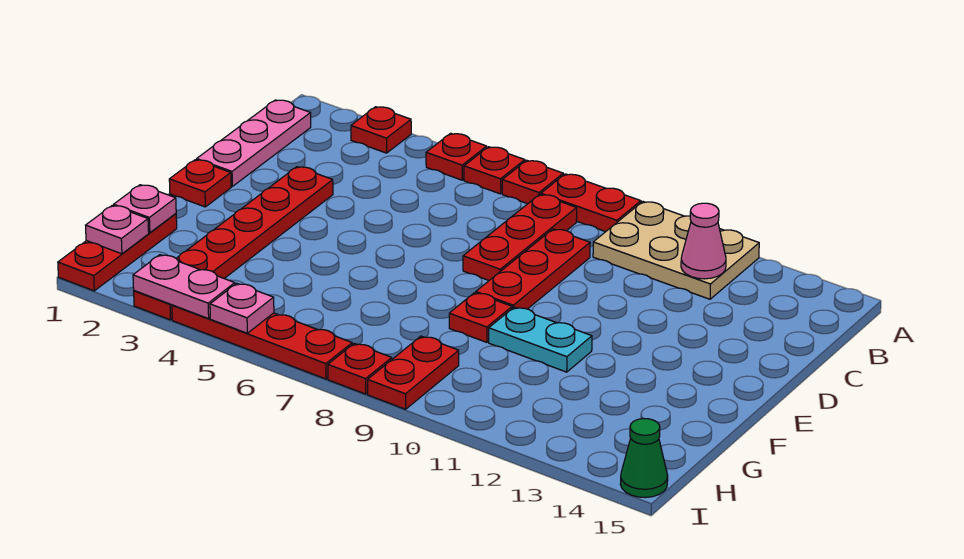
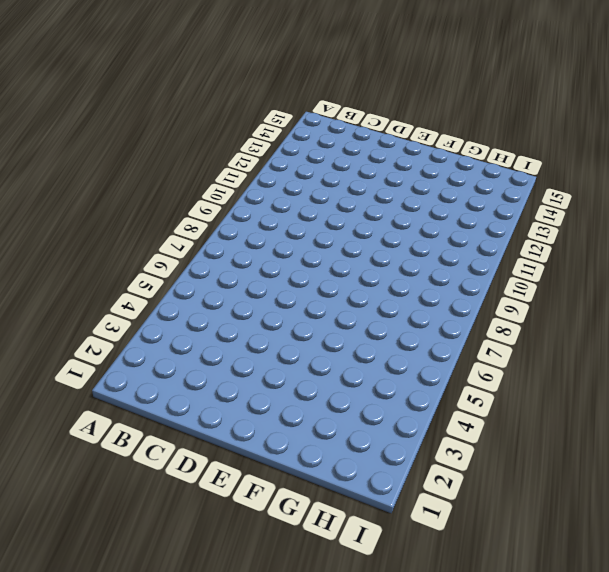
none -> red 1x1 plate [351,107,411,153]
none -> red 1x1 plate [426,133,487,180]
none -> red 1x1 plate [464,147,525,194]

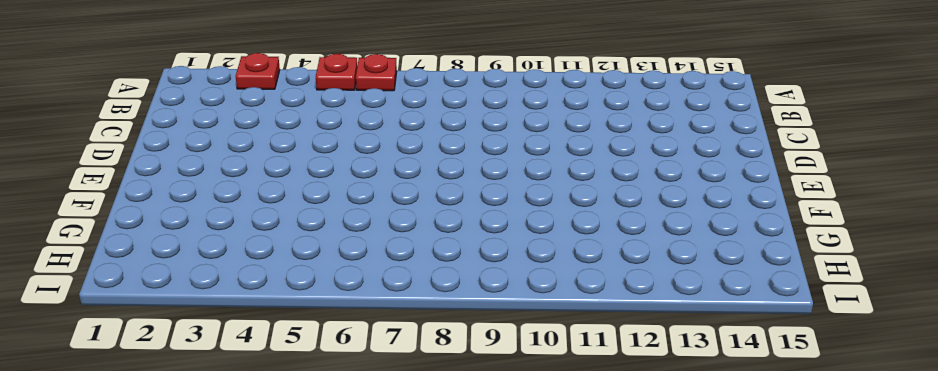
none -> red 1x1 plate [502,160,563,204]
none -> red 1x2 plate [541,174,641,232]
none -> tan 2x3 plate [593,202,759,299]

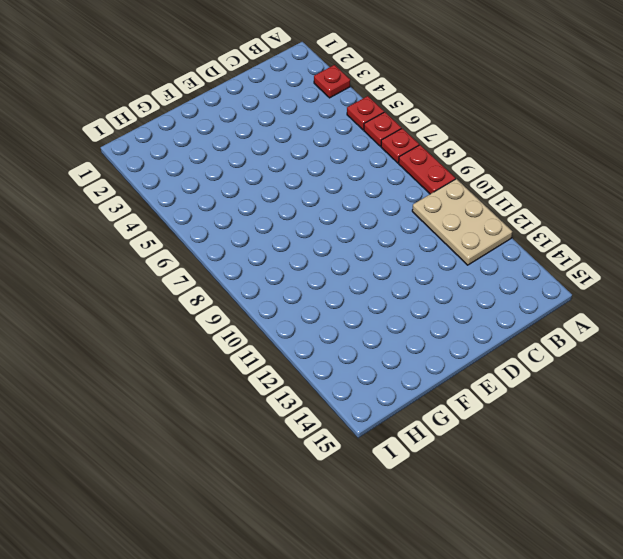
none -> pink 1x3 plate [197,100,311,186]
none -> red 1x3 plate [463,194,577,280]
none -> red 1x3 plate [476,229,590,309]

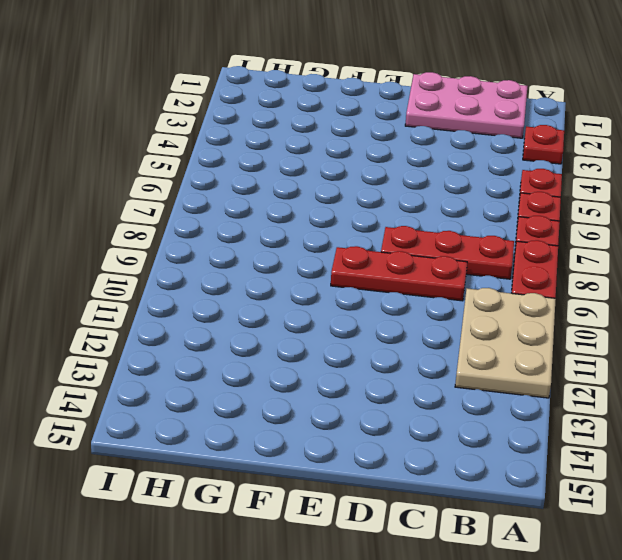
pink 2x3 plate [405,72,528,138] -> pink 1x3 plate [197,100,311,186]
none -> red 1x6 plate [134,167,333,320]
none -> red 1x1 plate [169,160,231,207]
none -> red 1x1 plate [449,293,512,342]

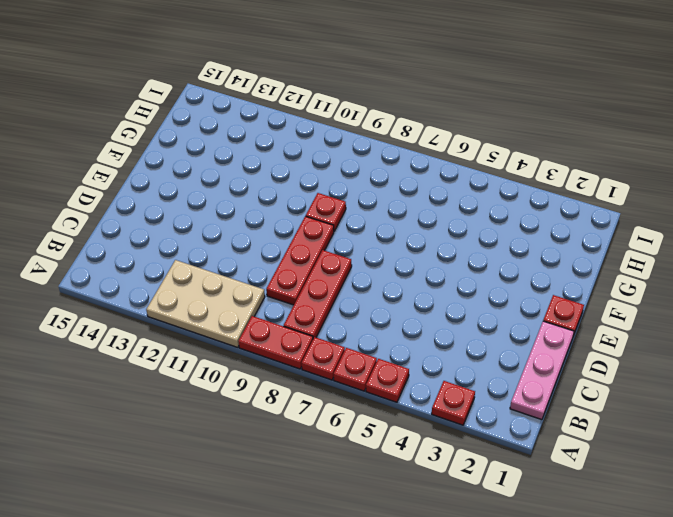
none -> red 1x6 plate [134,167,333,320]
none -> cyan 1x2 plate [489,307,592,372]
none -> red 1x3 plate [58,214,177,291]

